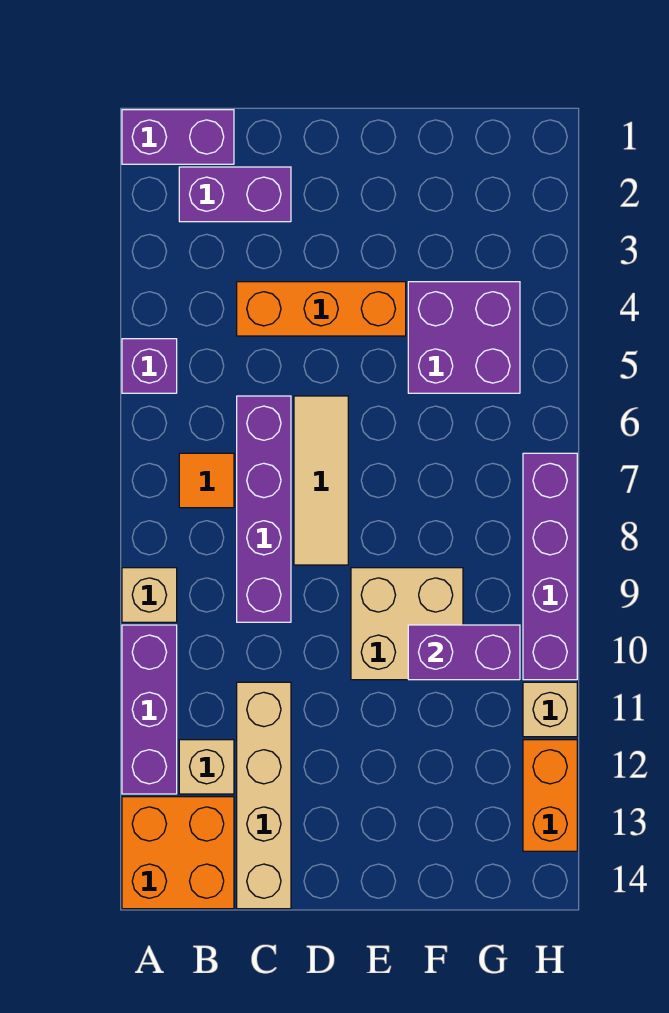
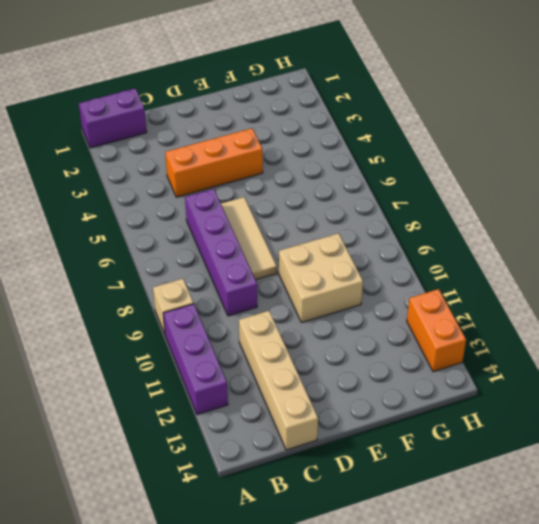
none -> purple 1x1 brick [122,339,177,393]
none -> orange 2x2 brick [122,797,234,909]
none -> purple 1x2 brick [179,167,291,222]

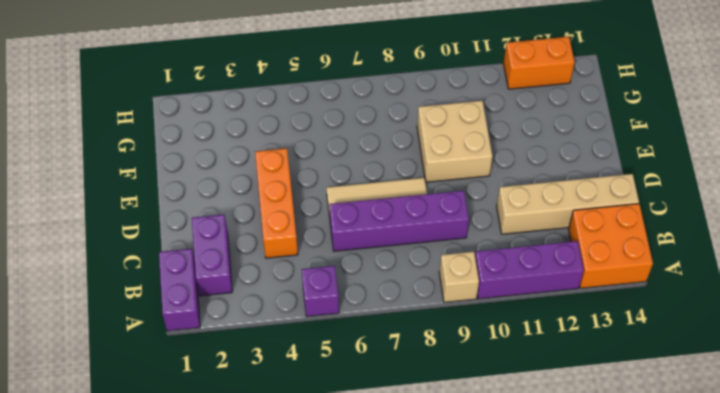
none -> orange 1x1 tile [179,453,234,508]
none -> tan 1x1 brick [179,740,234,794]
none -> purple 2x2 brick [408,282,520,393]

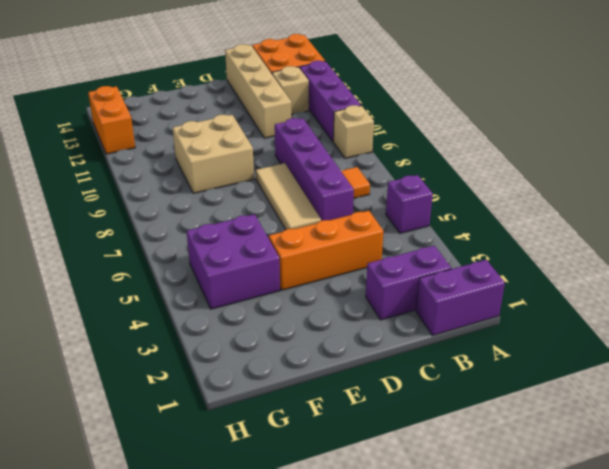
none -> purple 1x4 brick [523,453,577,680]
none -> tan 1x1 brick [523,682,577,737]
none -> purple 1x2 brick [408,625,520,680]

